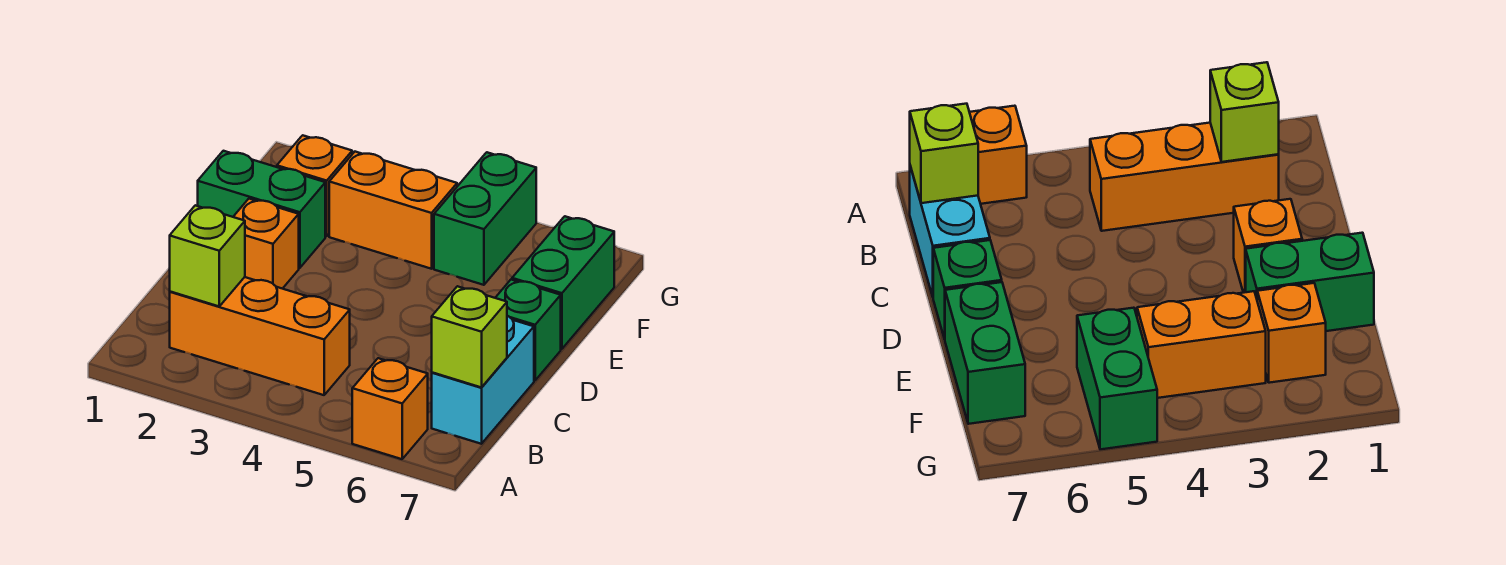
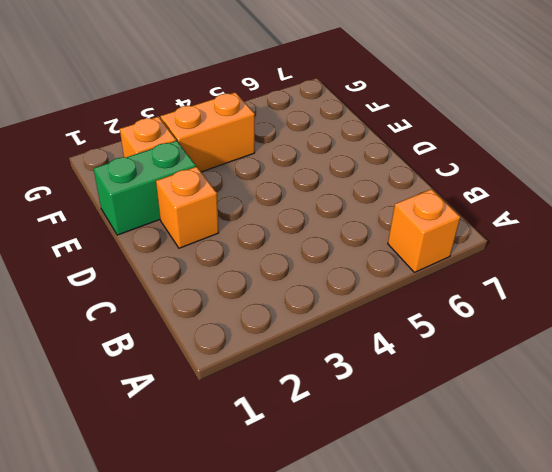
none -> orange 1x3 brick [170,277,350,395]
none -> cyan 1x2 brick [432,316,534,444]
none -> green 1x1 brick [496,280,561,381]

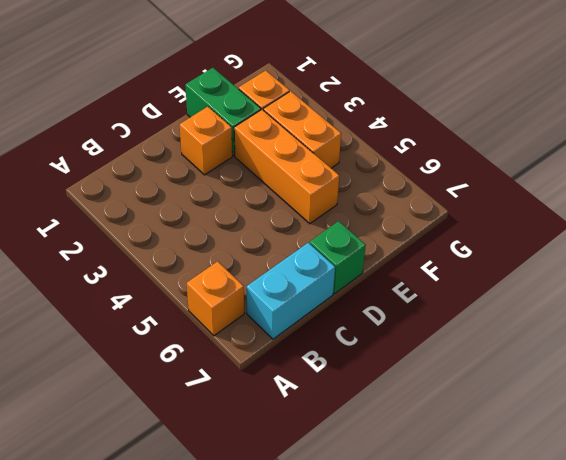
orange 1x3 brick [234,110,339,224] -> orange 1x3 brick moved to [170,277,350,395]
none -> green 1x2 brick [512,216,614,349]
none -> green 1x2 brick [434,152,536,285]
none -> lime 1x1 brick [170,205,245,306]

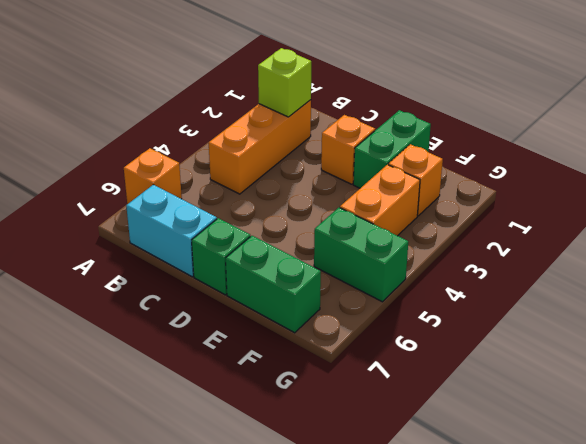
none -> lime 1x1 brick [432,286,507,387]

